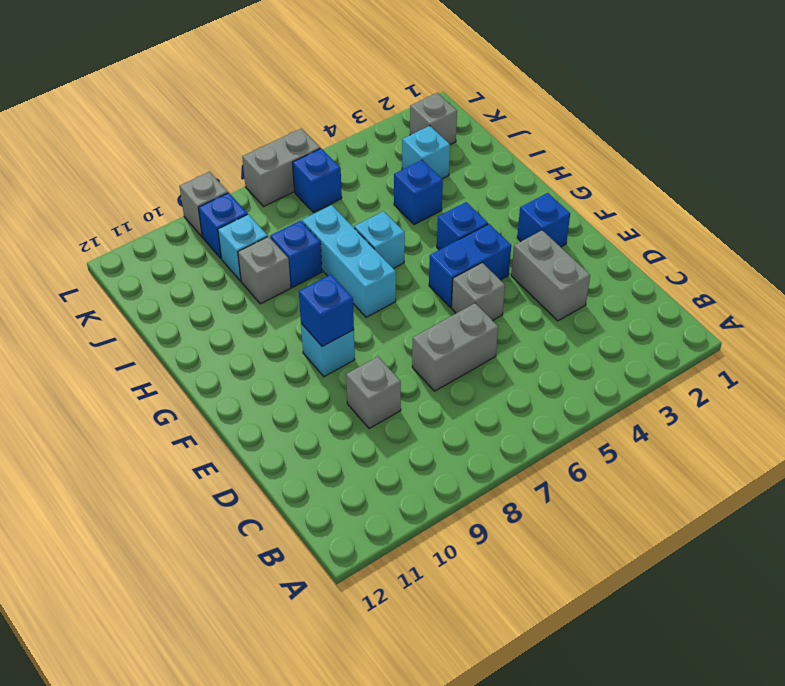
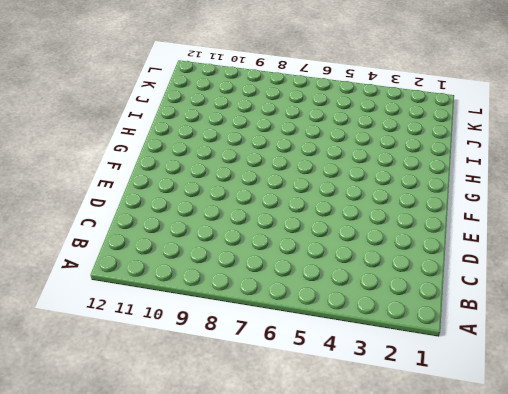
none -> grey 1x2 brick [511,230,590,321]
none -> grey 1x2 brick [412,303,498,391]
none -> grey 1x1 brick [346,357,401,429]

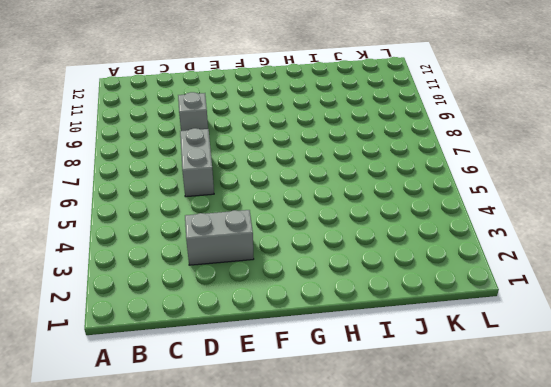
none -> grey 1x1 brick [451,263,505,320]
none -> blue 1x1 brick [517,193,570,247]
none -> blue 1x2 brick [429,224,511,307]

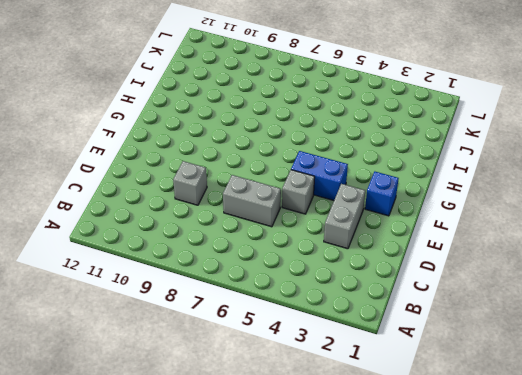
none -> cyan 1x1 brick [301,323,355,377]
none -> blue 1x1 brick [437,202,488,250]
none -> cyan 1x3 brick [302,205,396,317]

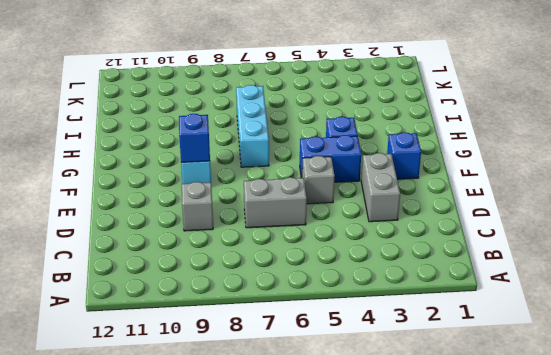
none -> cyan 1x1 brick [354,211,405,269]
none -> blue 1x1 brick [394,160,443,225]
none -> blue 1x1 brick [270,221,322,287]

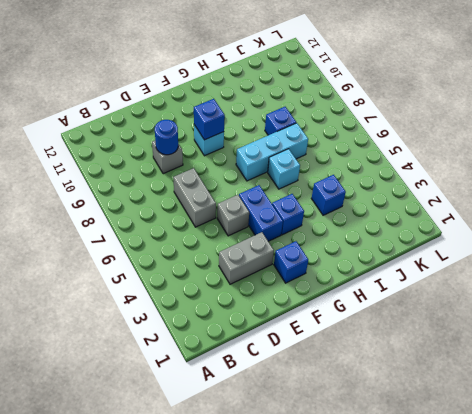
blue 1x1 round brick [155,120,178,155] -> none
none -> grey 1x1 brick [238,237,291,304]
none -> cyan 1x1 brick [402,126,450,179]
none -> cyan 1x1 brick [218,214,268,281]

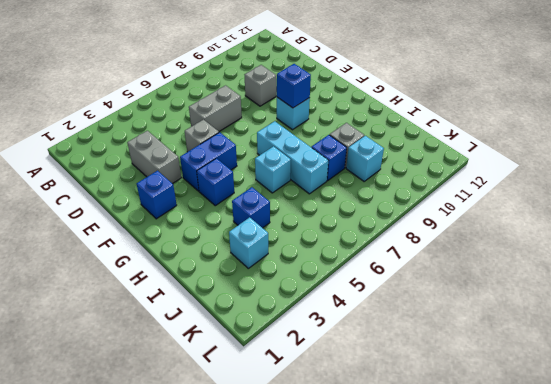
none -> grey 1x1 brick [410,93,457,145]
none -> blue 1x1 brick [292,148,342,212]
none -> blue 1x1 brick [198,193,248,258]

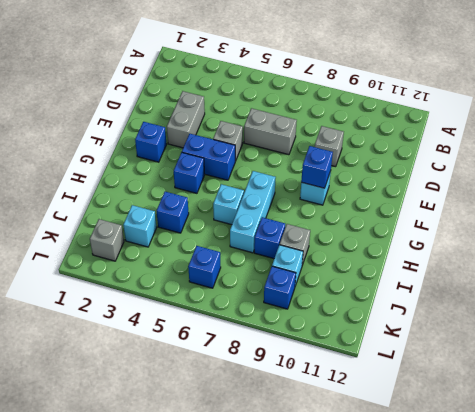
none -> grey 1x2 brick [242,128,320,206]
none -> grey 1x1 brick [179,172,228,237]

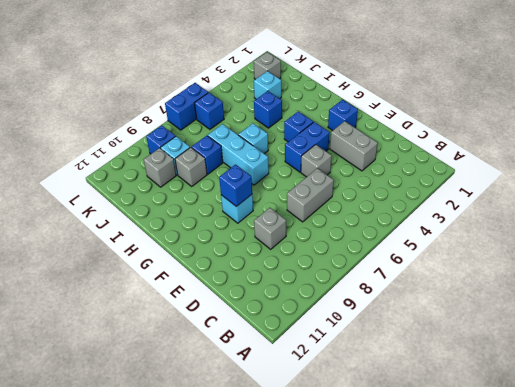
grey 1x1 brick [144,148,176,187] -> grey 1x1 brick moved to [179,172,228,237]
blue 1x2 brick [165,83,208,130] -> grey 1x2 brick [242,128,320,206]

